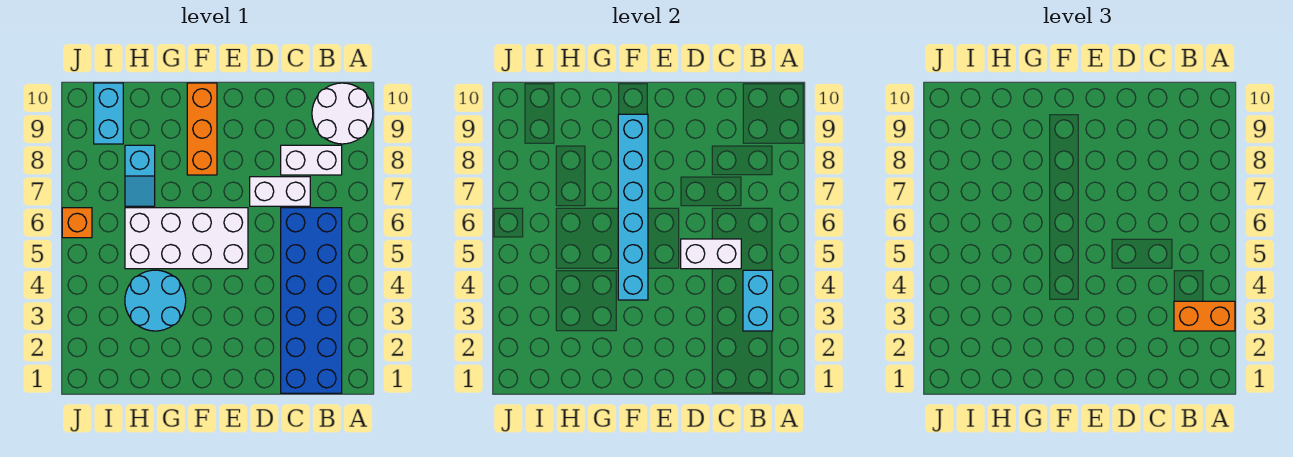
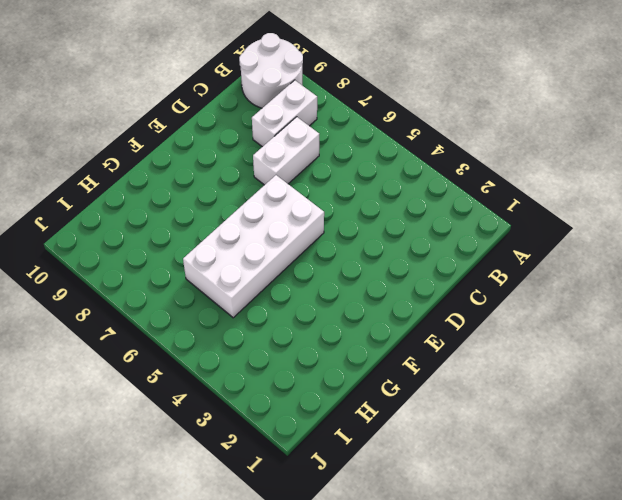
none -> blue 2x6 brick [281,208,342,393]
none -> orange 1x3 brick [187,83,217,175]
none -> cyan 2x2 round brick [125,270,186,331]

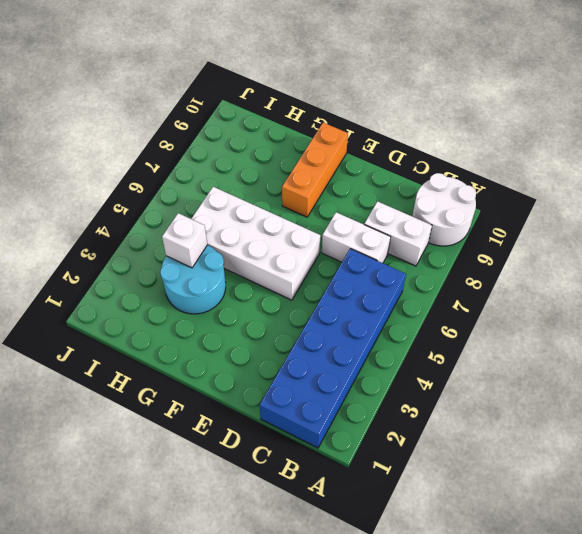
white 1x1 brick [162,213,207,268] -> none
none -> cyan 1x2 slope [125,145,155,206]
none -> cyan 1x2 brick [94,83,123,144]
none -> orange 1x1 brick [62,208,92,238]

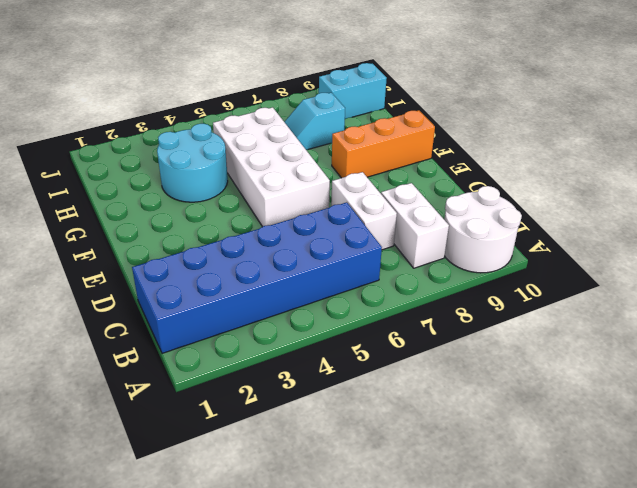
none -> orange 1x1 brick [62,208,92,238]
none -> cyan 1x2 brick [743,270,773,331]
none -> white 1x2 brick [681,239,741,269]

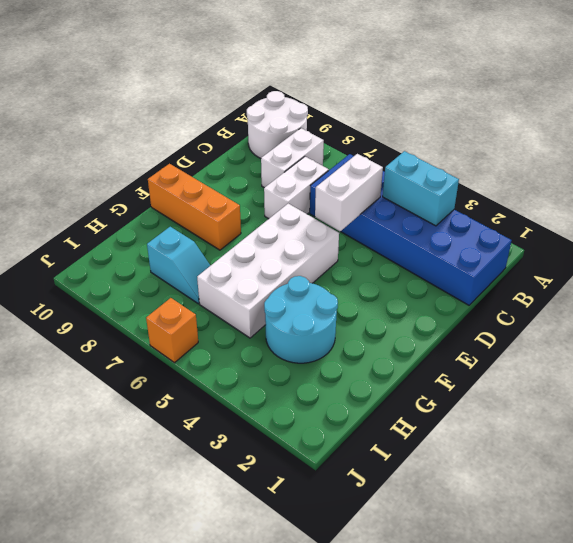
none -> cyan 1x2 brick [94,83,123,144]
none -> cyan 1x6 brick [618,114,648,300]
none -> orange 1x2 brick [1174,301,1235,331]

